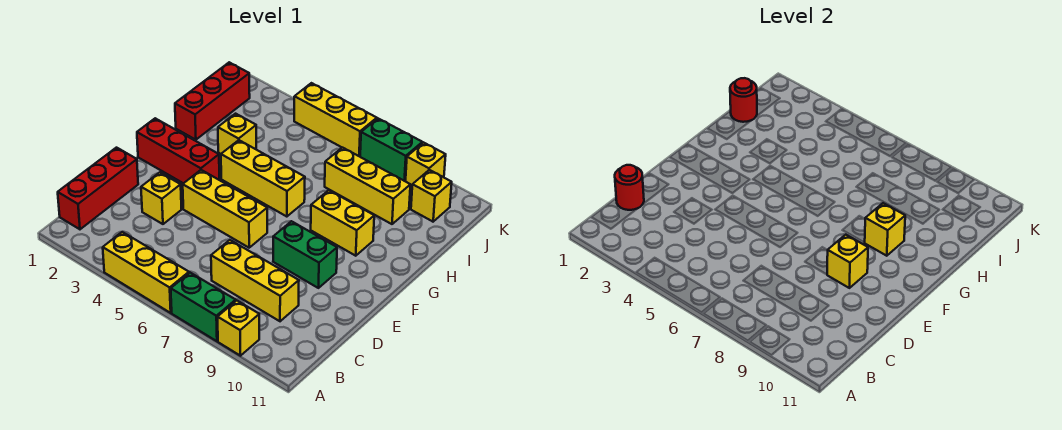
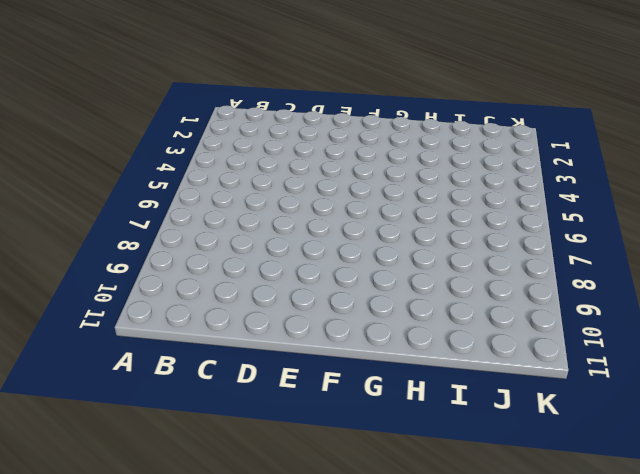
none -> yellow 1x3 brick [103,232,189,313]
none -> green 1x2 brick [171,273,236,341]
none -> yellow 1x1 brick [218,301,259,356]

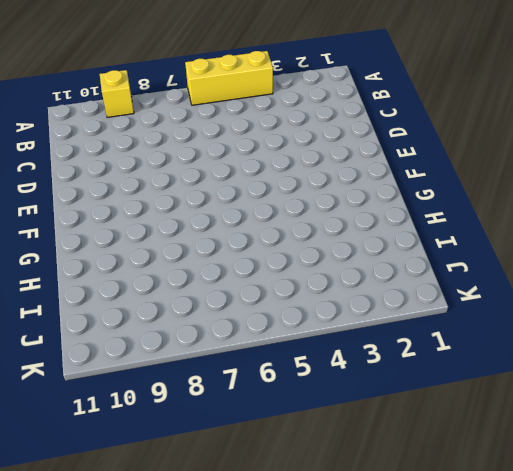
none -> green 1x2 brick [171,273,236,341]
none -> red 1x3 brick [58,148,138,229]
none -> yellow 1x3 brick [211,240,299,321]

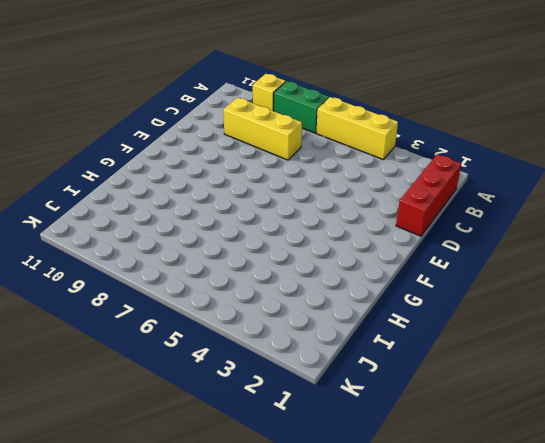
none -> yellow 1x1 brick [141,172,181,224]
none -> yellow 1x3 brick [183,170,267,248]
none -> green 1x2 brick [273,221,337,288]

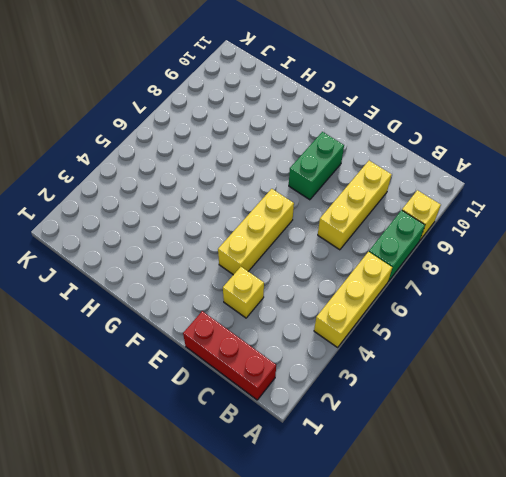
none -> red 1x3 brick [137,118,219,183]
none -> yellow 1x3 brick [221,140,305,217]
none -> yellow 1x2 brick [311,190,374,256]

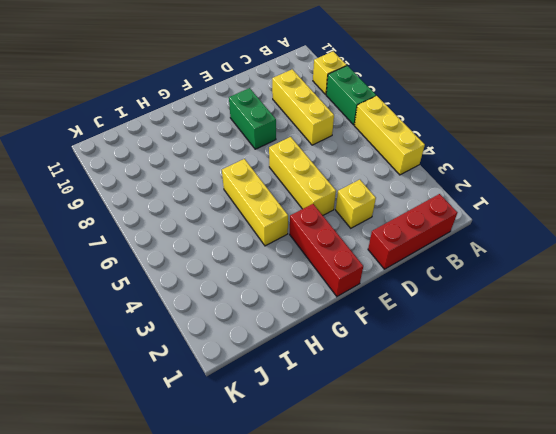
none -> yellow 1x2 brick [311,190,374,256]
none -> red 1x3 brick [175,62,250,140]
none -> yellow 1x1 brick [218,114,256,154]

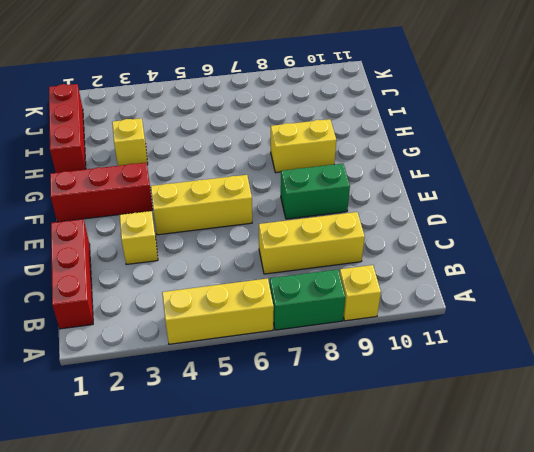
none -> yellow 1x3 brick [221,140,305,217]
none -> yellow 1x3 brick [325,148,410,224]
none -> yellow 1x1 brick [411,170,452,222]

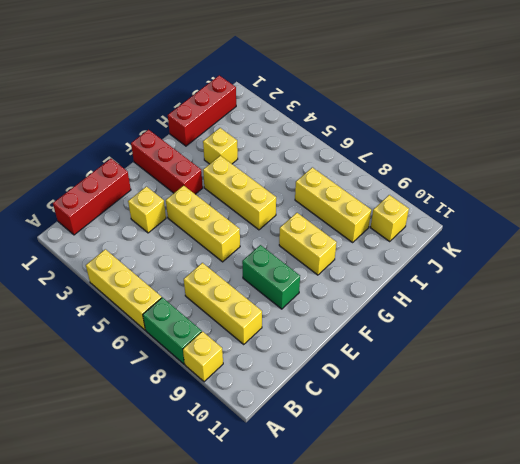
none -> yellow 1x3 brick [294,83,377,157]
none -> green 1x2 brick [360,119,422,181]
none -> yellow 1x1 brick [406,143,446,185]

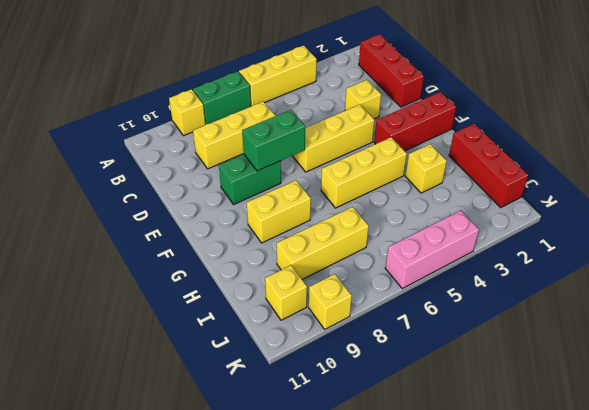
green 1x2 brick [242,110,305,171] -> green 1x2 brick moved to [360,119,422,181]
pink 1x3 brick [385,210,479,288] -> yellow 1x3 brick [294,83,377,157]
none -> red 1x1 round brick [615,165,644,210]
none -> yellow 1x1 brick [827,235,868,288]
none -> yellow 1x1 brick [865,203,905,256]

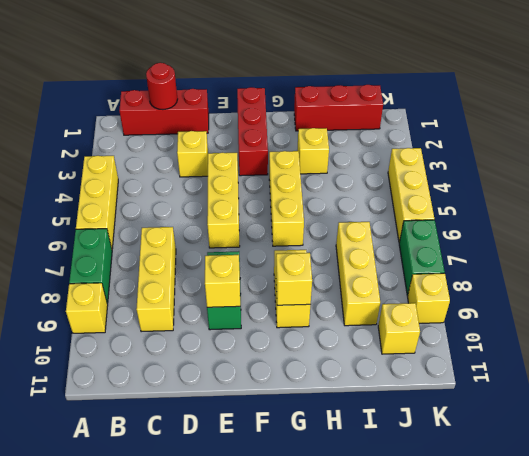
none -> red 1x1 round brick [730,78,757,122]

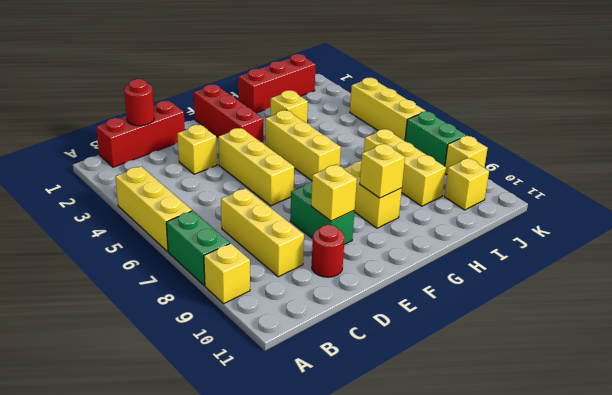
red 1x1 round brick [312,225,345,277] -> red 1x1 round brick moved to [730,78,757,122]

